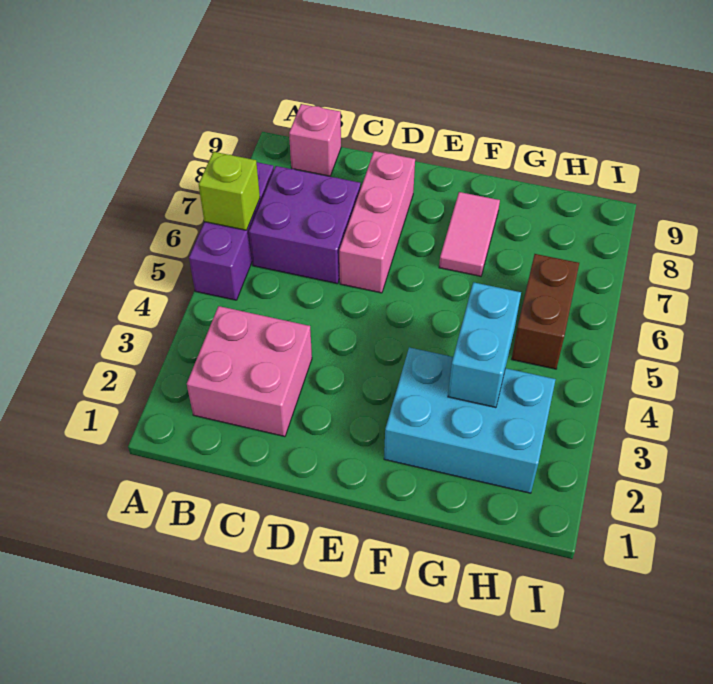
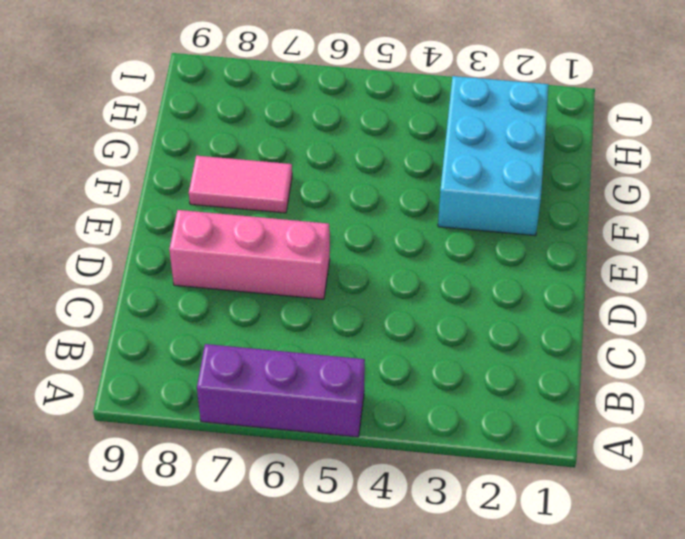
none -> pink 2x2 brick [187,306,312,437]
none -> purple 2x2 brick [249,166,361,284]

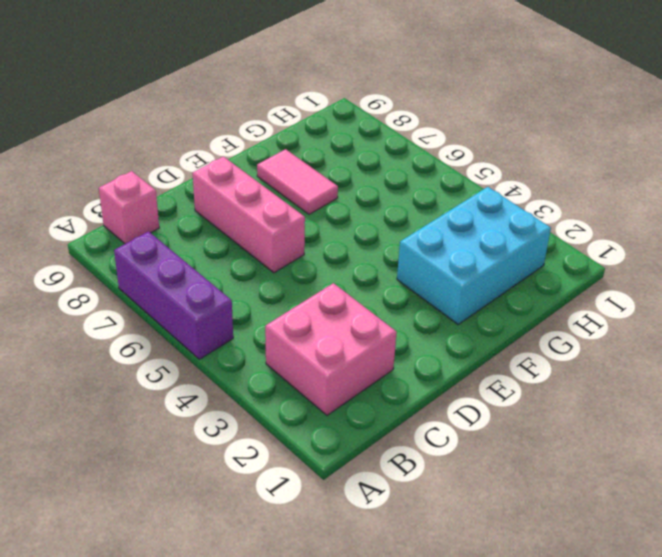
none -> purple 2x2 brick [249,166,361,284]
none -> brown 1x2 brick [512,254,579,369]

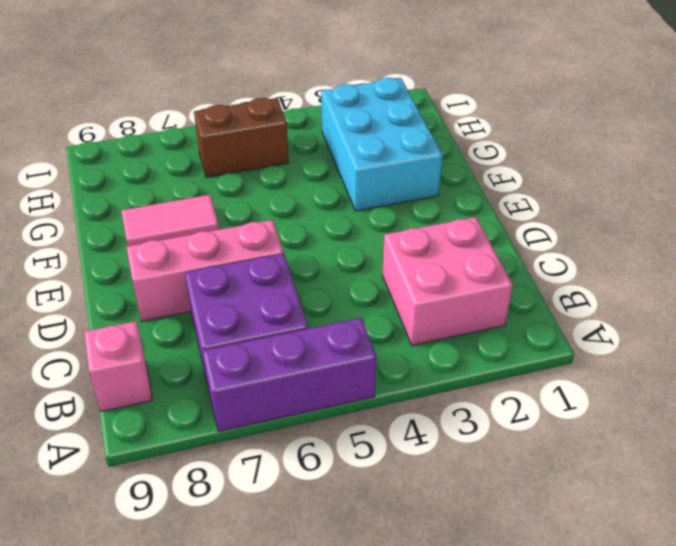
none -> lime 1x1 brick [199,152,260,230]
none -> cyan 1x2 brick [448,282,521,408]

